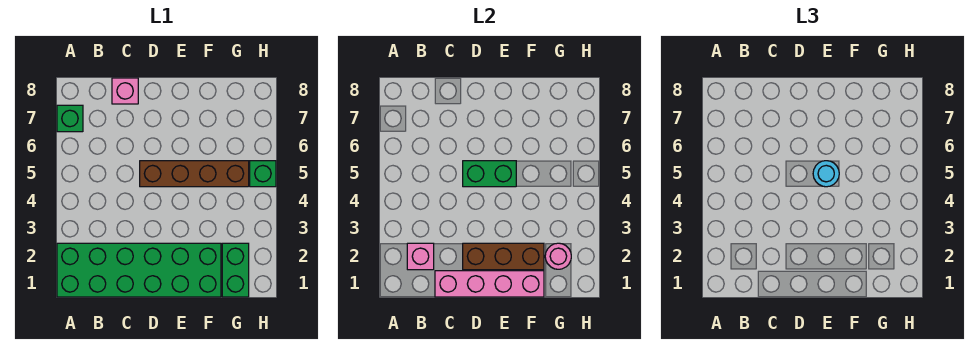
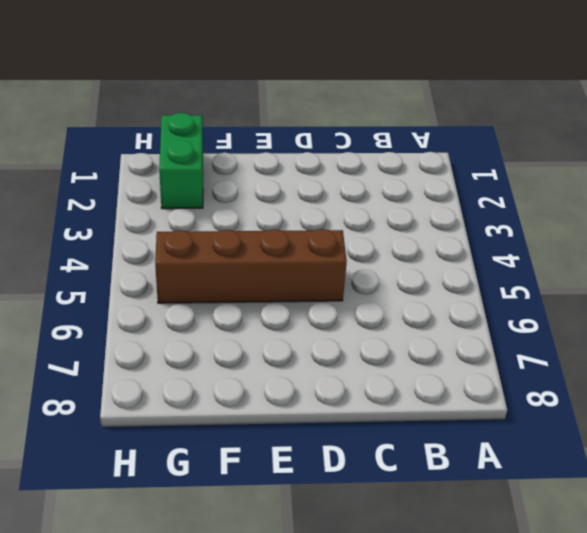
none -> green 2x6 brick [57,243,221,297]
none -> green 1x1 brick [57,105,83,132]
none -> pink 1x1 brick [112,78,138,104]

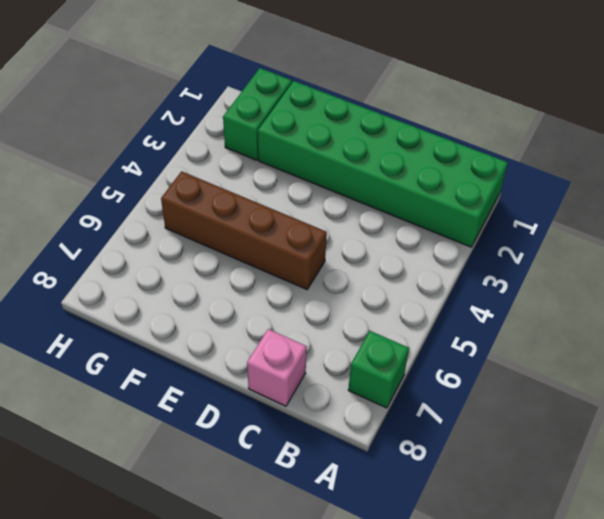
none -> green 1x1 brick [250,161,276,187]
none -> pink 1x1 brick [407,243,434,270]
none -> pink 1x4 brick [435,271,544,297]

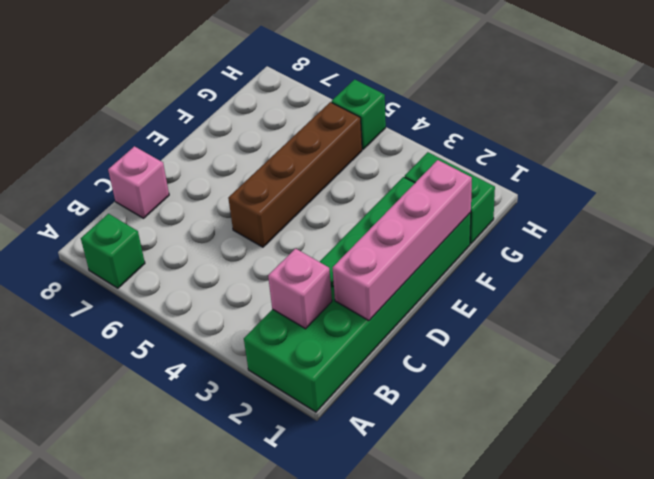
none -> brown 1x3 brick [463,243,544,270]
none -> green 1x2 brick [463,161,516,187]
none -> pink 1x1 round brick [545,243,571,269]

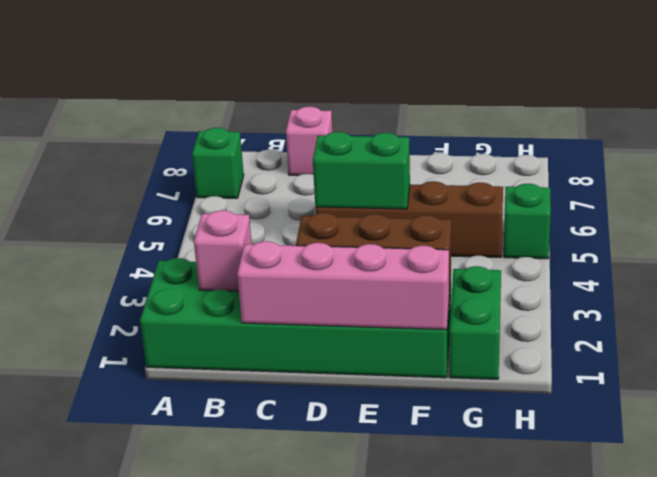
none -> pink 1x1 round brick [545,243,571,269]
none -> cyan 1x1 round brick [813,161,839,187]

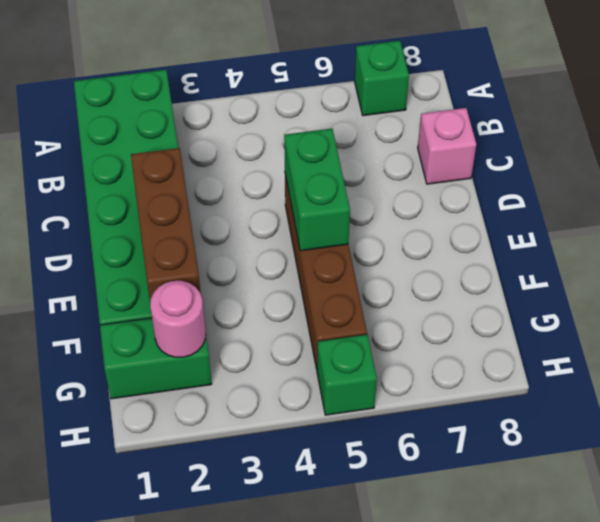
none -> pink 1x1 brick [407,243,434,270]
none -> pink 1x4 brick [435,271,544,297]
none -> cyan 1x1 round brick [813,161,839,187]

